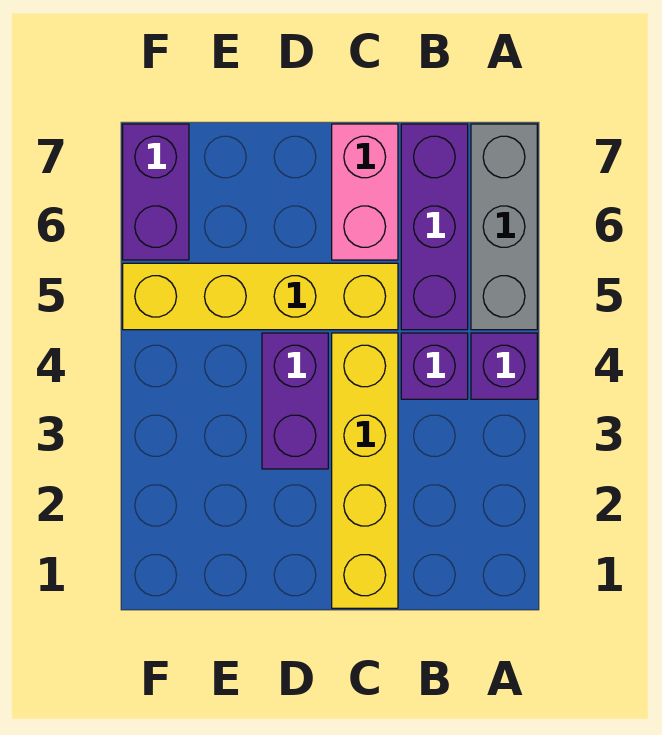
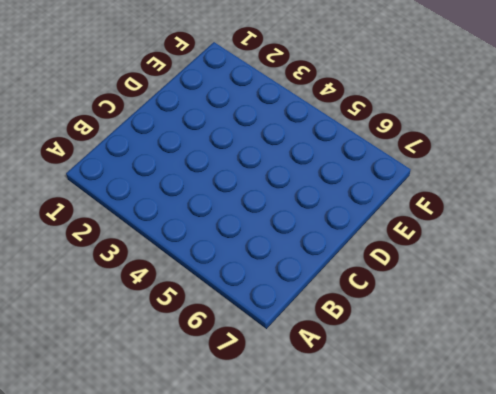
none -> purple 1x1 brick [471,333,537,399]
none -> grey 1x3 brick [471,124,537,330]

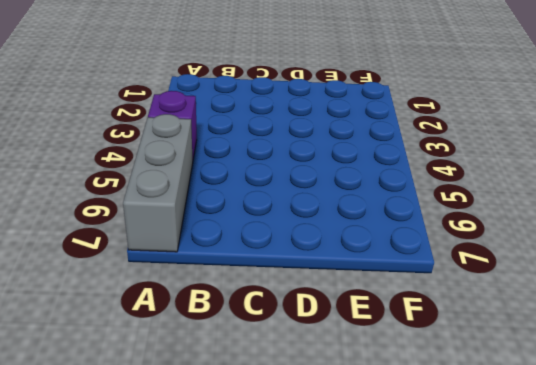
none -> purple 1x1 brick [401,333,468,399]
none -> purple 1x3 brick [401,124,468,330]

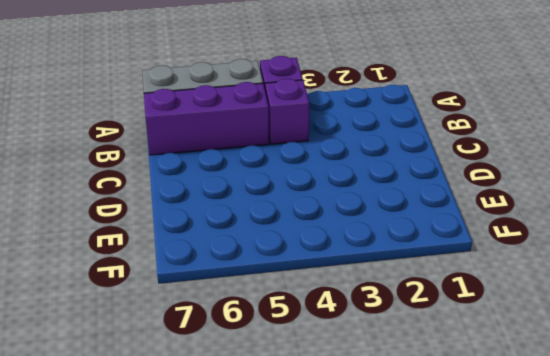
none -> yellow 1x4 brick [332,333,398,608]
none -> yellow 1x4 brick [123,263,398,330]

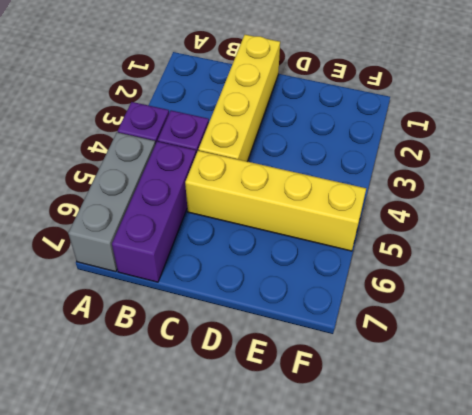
none -> pink 1x2 brick [332,124,398,260]
none -> purple 1x2 brick [262,333,328,469]

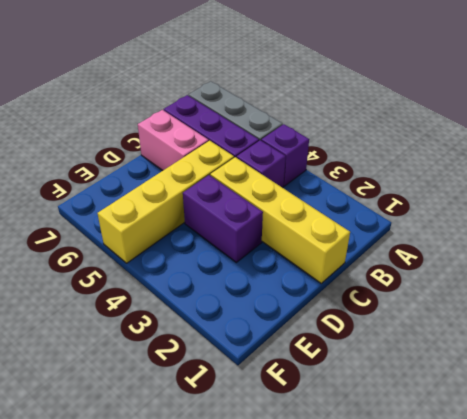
none -> purple 1x2 brick [123,124,189,260]

